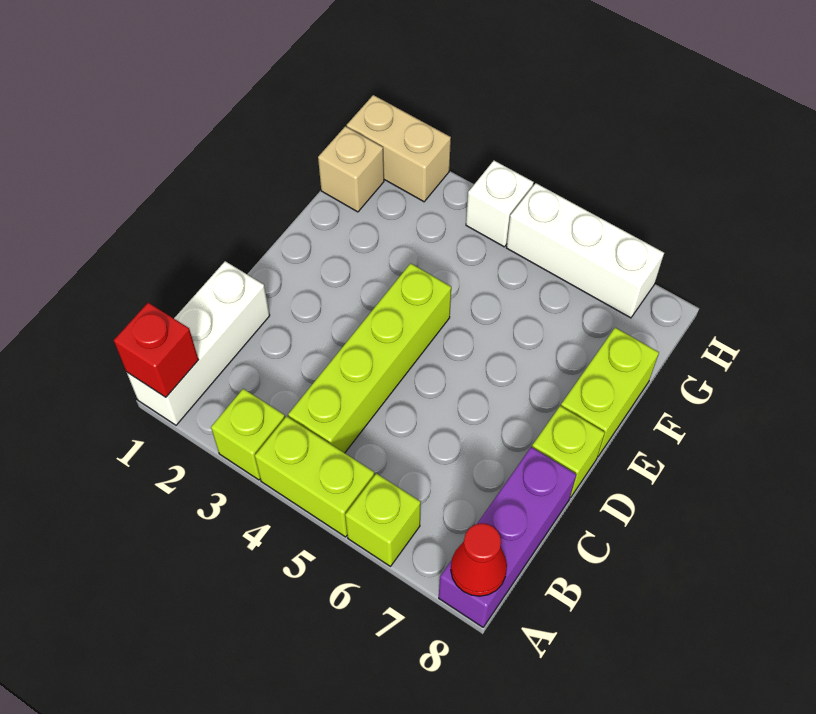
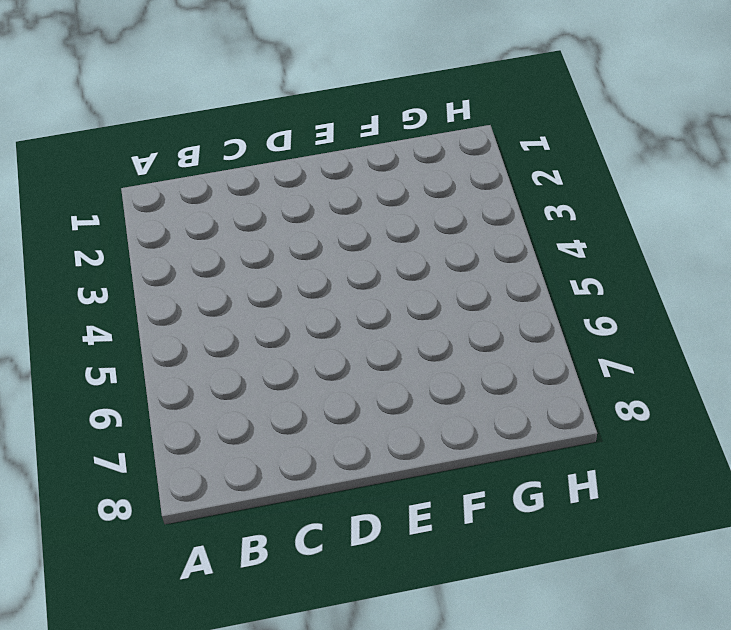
none -> white 1x3 brick [127,261,270,425]
none -> lime 1x1 brick [211,389,285,480]
none -> lime 1x2 brick [255,416,374,537]

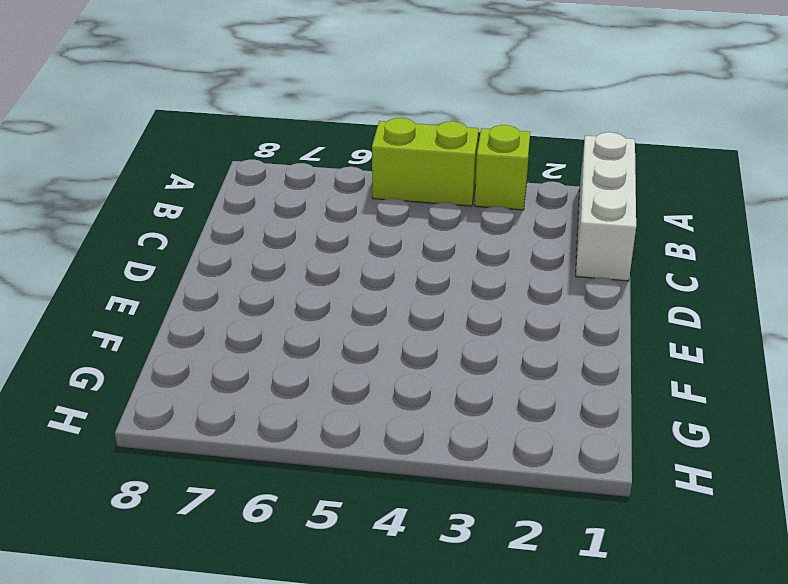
none -> lime 1x1 brick [345,474,421,566]
none -> purple 1x3 brick [439,447,577,627]
none -> lime 1x4 brick [288,263,451,453]

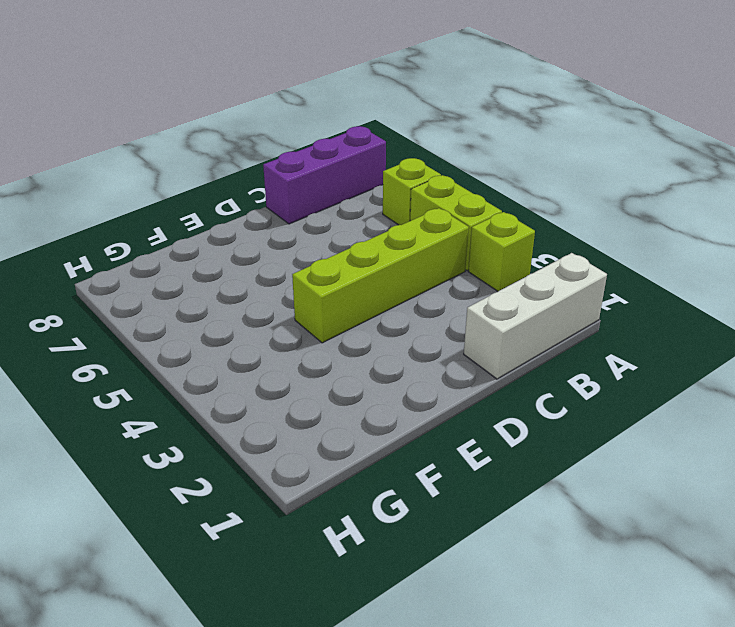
none -> lime 1x1 brick [532,406,605,498]
none -> lime 1x2 brick [561,328,659,456]
none -> tan 1x1 brick [318,126,384,212]

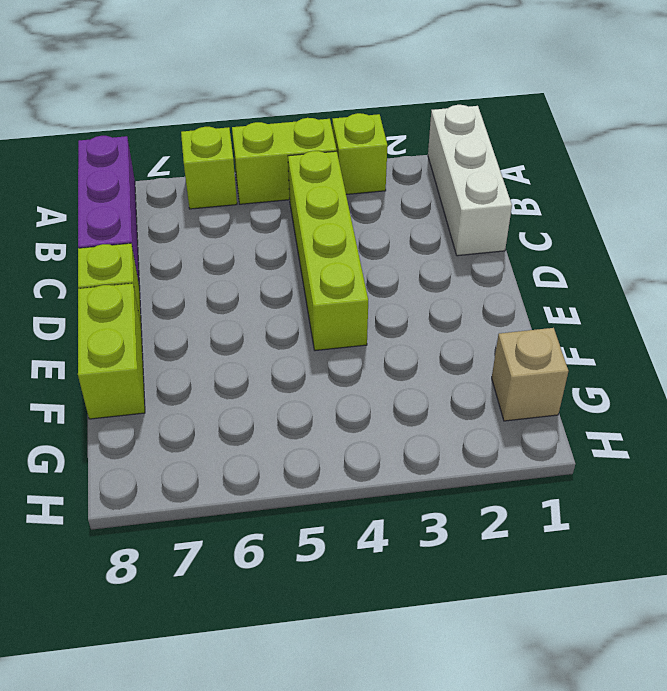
none -> tan 1x2 brick [347,95,451,202]
none -> white 1x1 brick [466,161,534,247]
none -> white 1x3 brick [507,183,664,318]

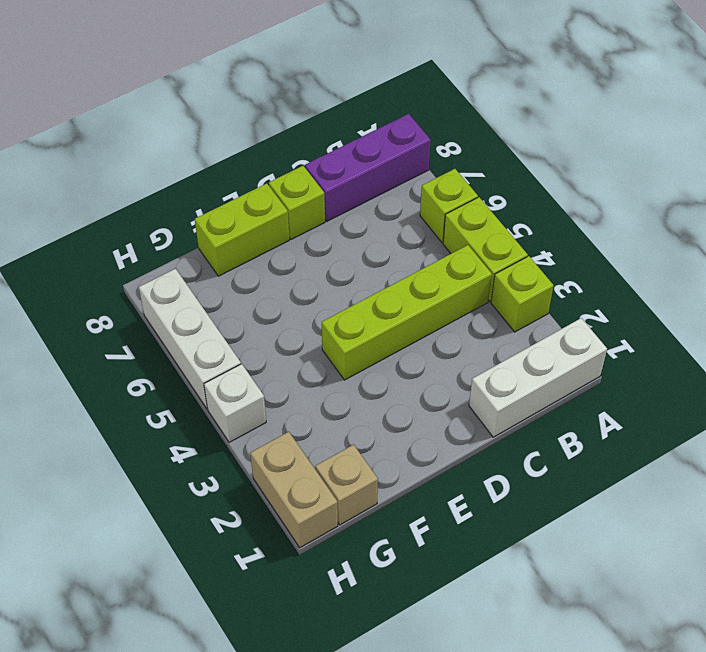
none -> red 1x1 brick [114,303,199,397]
none -> red 1x1 cone [451,523,507,596]

